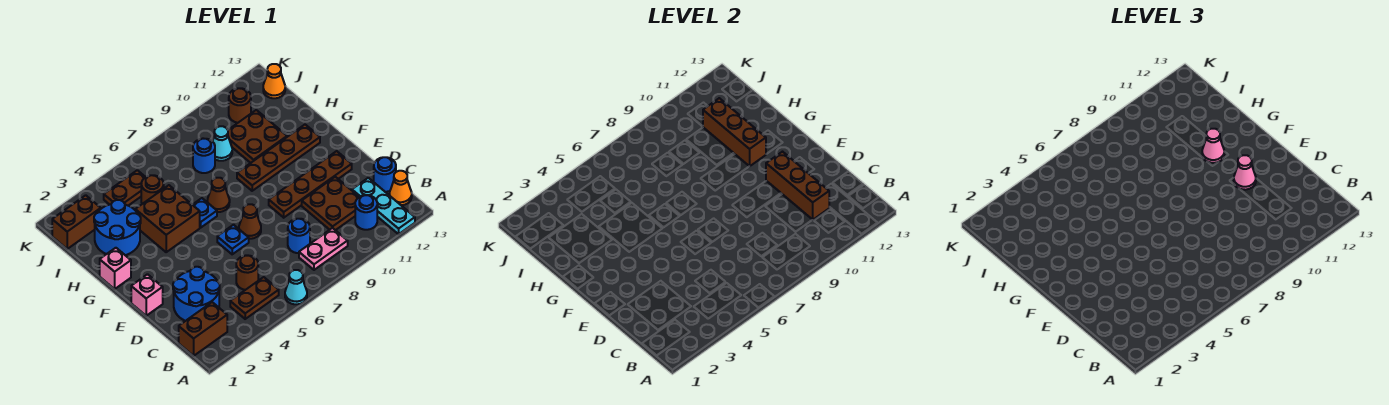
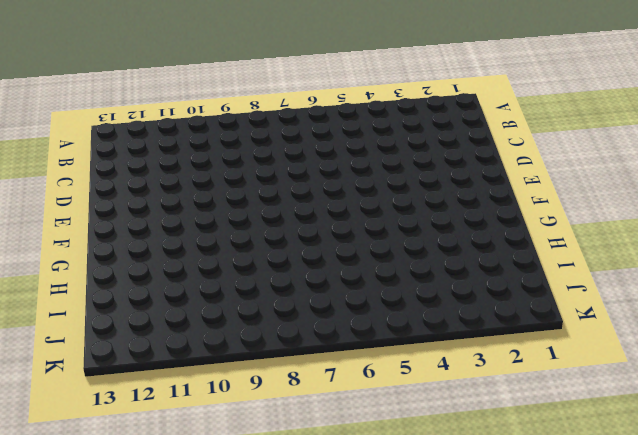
none -> cyan 1x1 cone [285,270,307,304]
none -> cyan 1x3 plate [352,178,415,234]
none -> brown 1x2 brick [179,302,227,356]
none -> brown 1x2 plate [230,277,279,319]

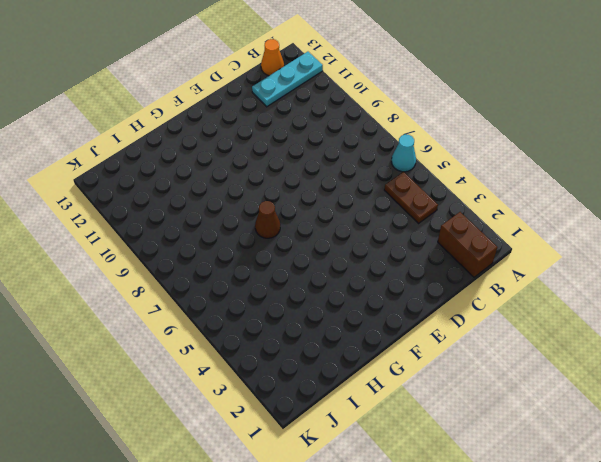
none -> pink 1x2 plate [299,228,348,270]
none -> blue 1x1 round brick [355,195,377,230]
none -> blue 2x2 round brick [173,267,220,321]
none -> brown 1x1 round brick [236,255,258,290]

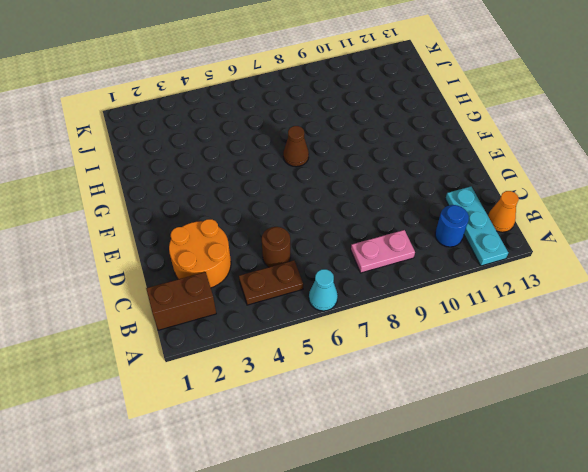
orange 2x2 round brick [169,219,231,288] -> blue 2x2 round brick [173,267,220,321]
none -> blue 1x1 round brick [288,219,310,253]
none -> brown 2x2 plate [302,177,359,230]
none -> blue 1x1 round brick [374,157,396,192]
none -> pink 1x1 brick [131,274,163,316]

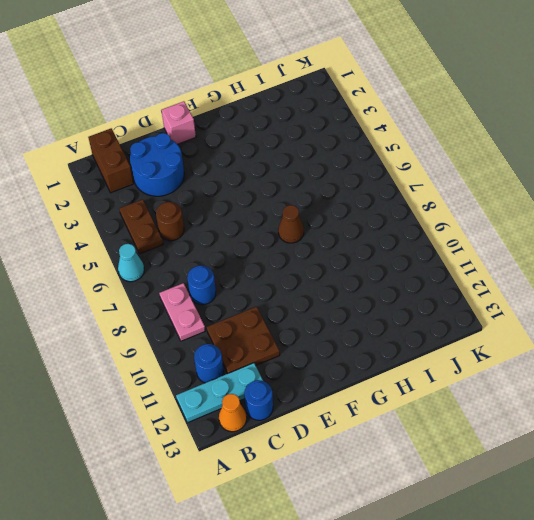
none -> blue 1x1 plate [217,225,249,254]
none -> brown 1x1 cone [239,204,261,239]
none -> brown 1x4 plate [269,151,352,218]
none -> pink 1x1 brick [100,248,131,289]

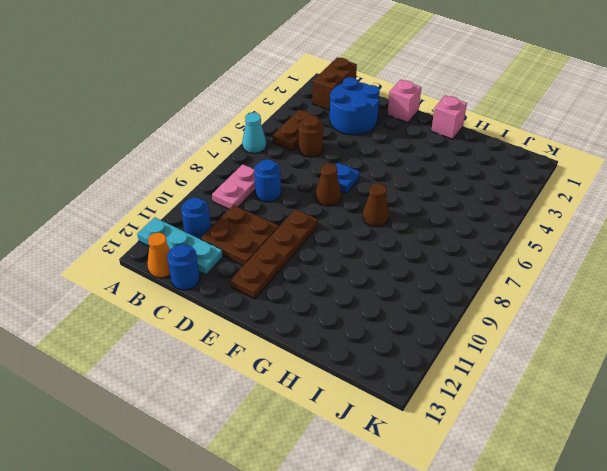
none -> brown 2x2 brick [135,185,200,252]
none -> blue 1x1 plate [193,198,217,228]
none -> brown 1x4 plate [237,125,320,191]
none -> blue 2x2 round brick [94,200,141,255]

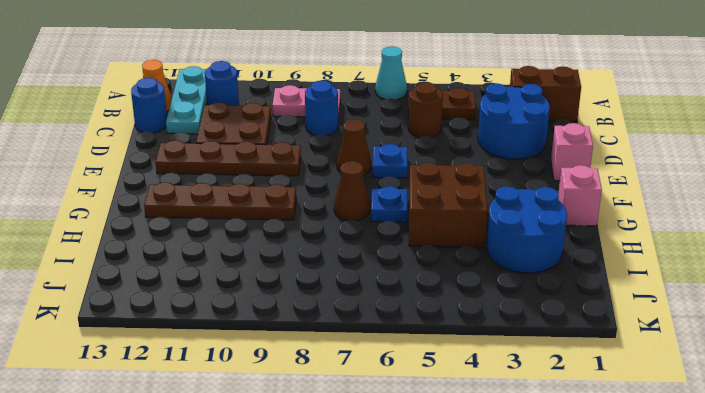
none -> brown 2x2 plate [228,110,287,163]
none -> brown 1x1 round brick [141,175,164,204]
none -> blue 1x1 round brick [193,139,215,173]
none -> cyan 1x1 cone [212,126,232,161]

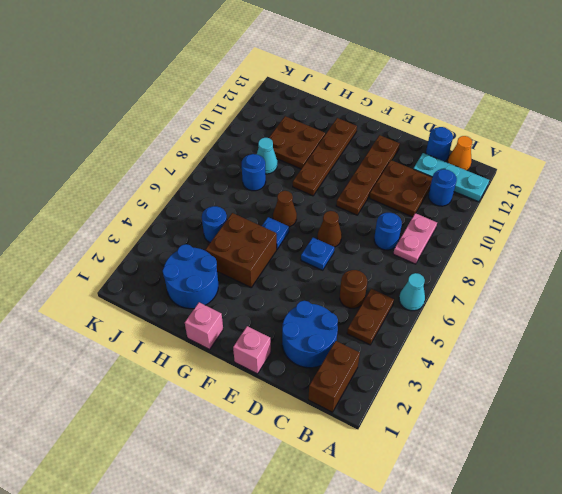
blue 1x1 round brick [202,206,227,243] -> brown 1x1 round brick [141,175,164,204]
none -> brown 1x2 brick [52,195,101,249]
none -> brown 1x2 plate [104,170,145,206]
none -> brown 1x1 round brick [229,88,251,123]
none -> orange 1x1 cone [263,64,285,98]

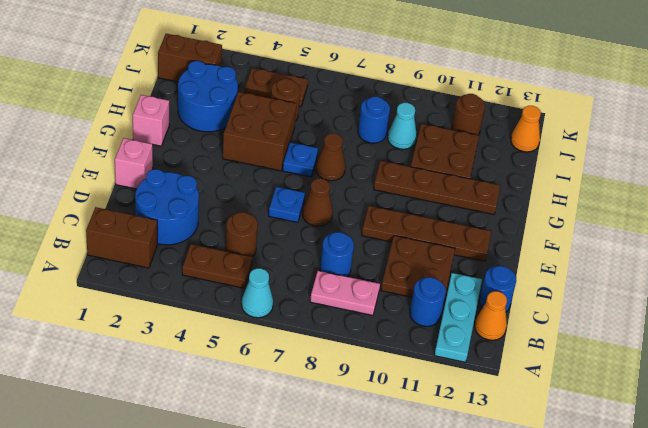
none -> brown 1x3 brick [766,152,829,220]
none -> brown 1x3 brick [703,98,766,166]
none -> pink 1x1 cone [1234,155,1256,190]
none -> pink 1x1 cone [1202,129,1224,163]

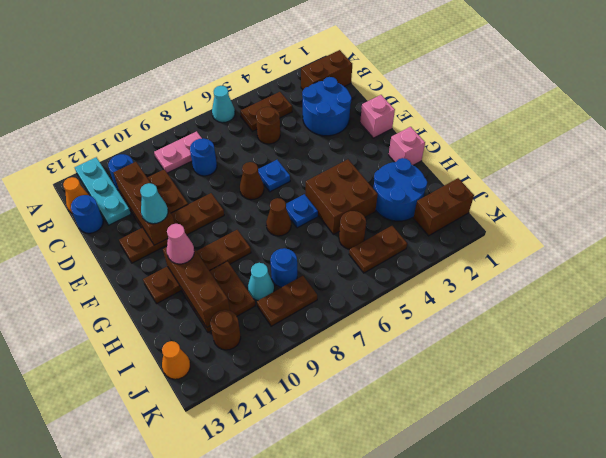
cyan 1x1 cone [140,183,168,224] -> pink 1x1 cone [1234,155,1256,190]
brown 1x2 plate [257,276,317,326] -> none

